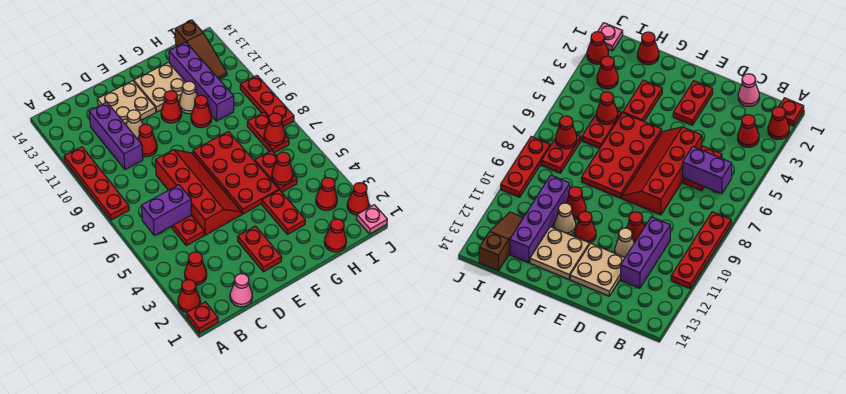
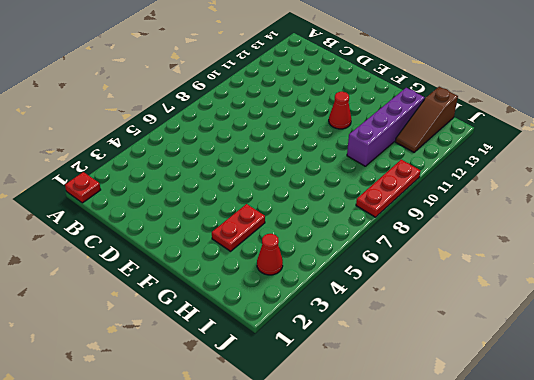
none -> red 1x1 cone [178,280,200,312]
none -> red 1x4 plate [64,147,129,220]
none -> red 1x1 cone [185,252,207,285]
none -> pink 1x1 cone [230,274,252,307]

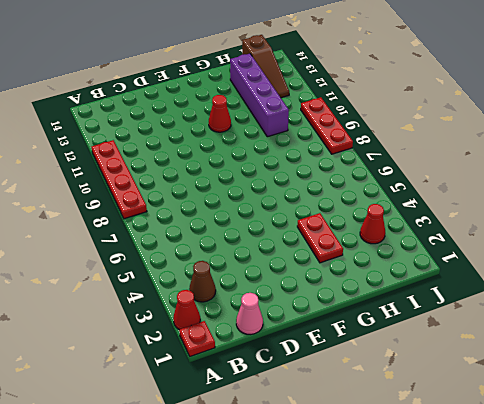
brown 1x1 cone [189,261,216,302] -> red 1x1 cone [185,252,207,285]
none -> red 1x2 plate [171,215,204,246]
none -> purple 1x3 brick [89,102,143,170]
none -> red 2x4 slope [155,150,242,235]
none -> red 1x1 cone [138,124,157,157]

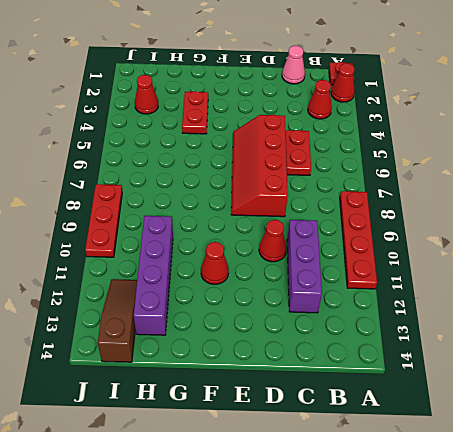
none -> tan 1x1 cone [126,110,143,139]
none -> tan 2x2 plate [97,81,156,125]
none -> red 1x2 plate [238,226,282,272]
none -> red 2x4 plate [193,132,279,214]

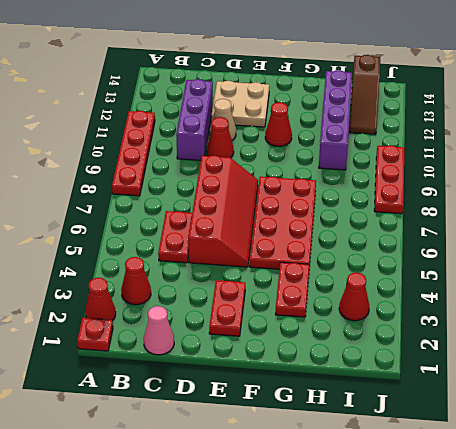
none -> tan 2x2 plate [134,62,185,112]
none -> red 1x1 cone [191,95,212,128]
none -> tan 1x1 cone [179,81,197,114]
none -> red 1x1 cone [324,219,346,252]

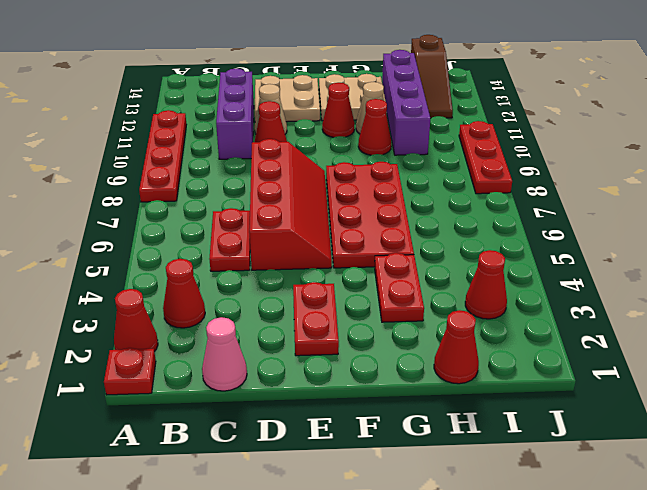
none -> red 1x2 plate [255,150,297,192]
none -> red 1x2 plate [247,112,289,153]
none -> pink 1x1 plate [356,205,387,234]
none -> red 1x1 cone [347,183,369,215]

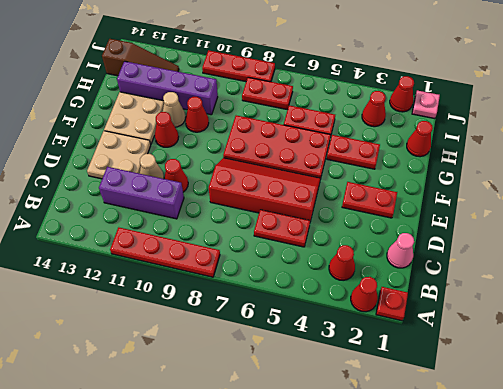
none -> purple 1x2 brick [142,185,192,235]
none -> red 1x1 cone [272,152,293,185]
none -> red 1x1 cone [264,113,285,146]

